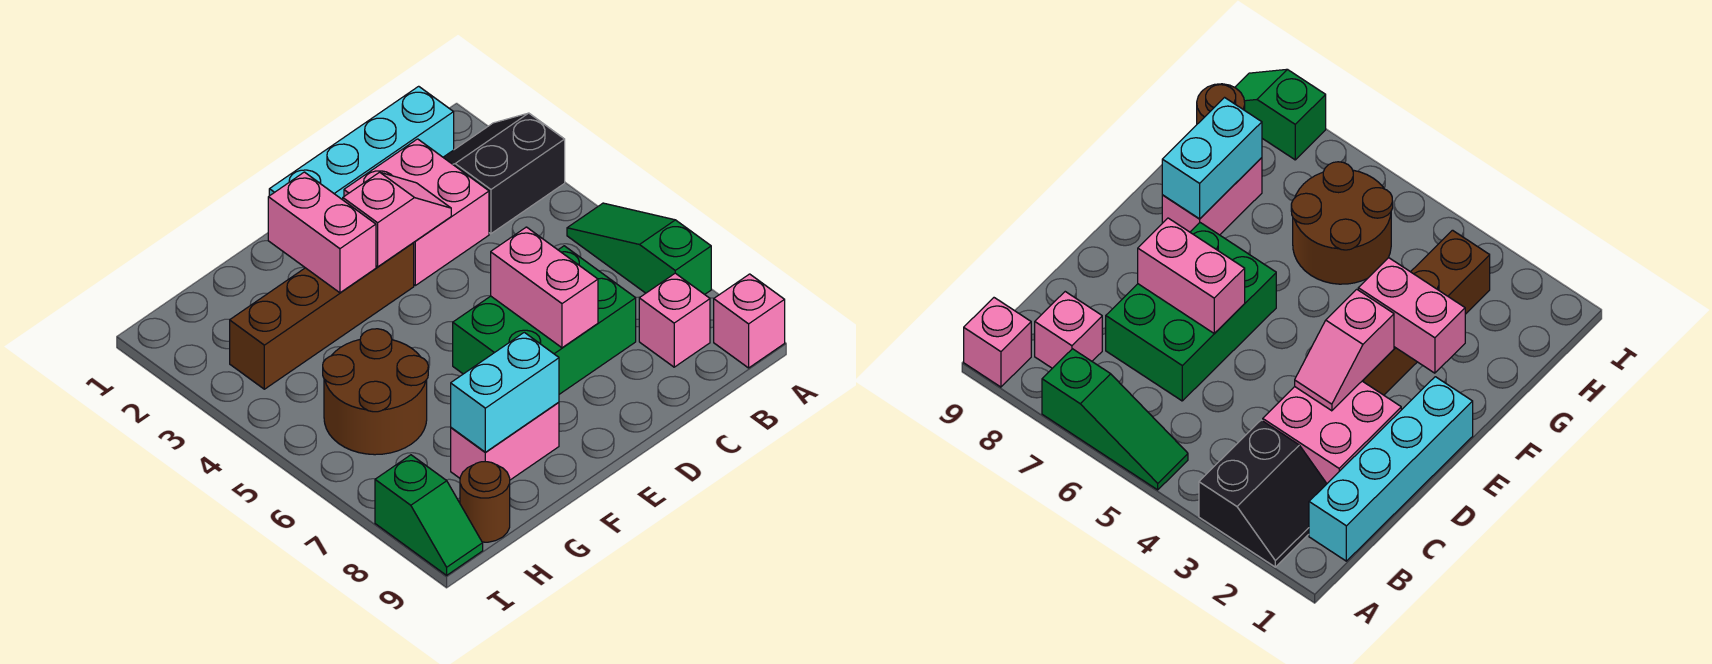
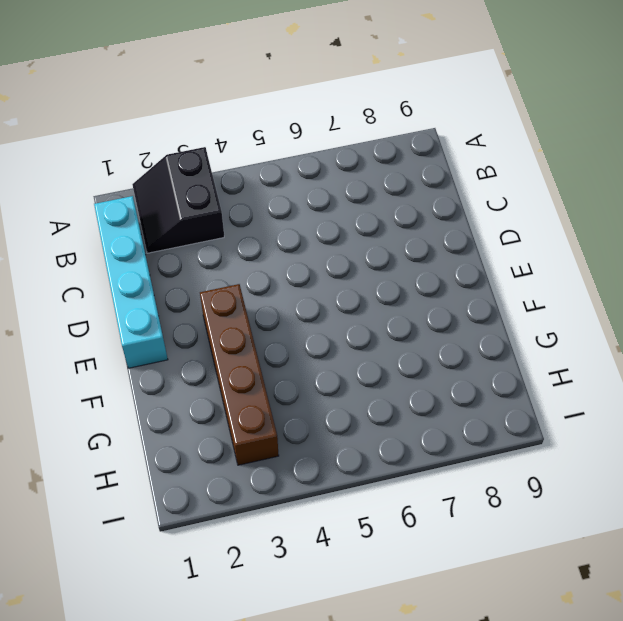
none -> green 1x3 slope [567,203,711,294]
none -> pink 1x1 brick [714,274,785,368]
none -> pink 1x1 brick [639,273,710,367]

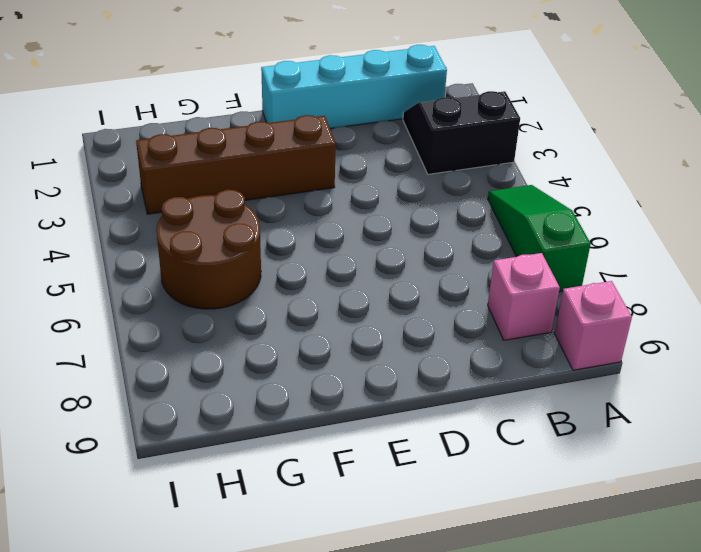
none -> pink 2x2 brick [344,139,489,285]
none -> green 2x3 brick [453,246,636,394]
none -> pink 1x2 brick [451,402,559,480]

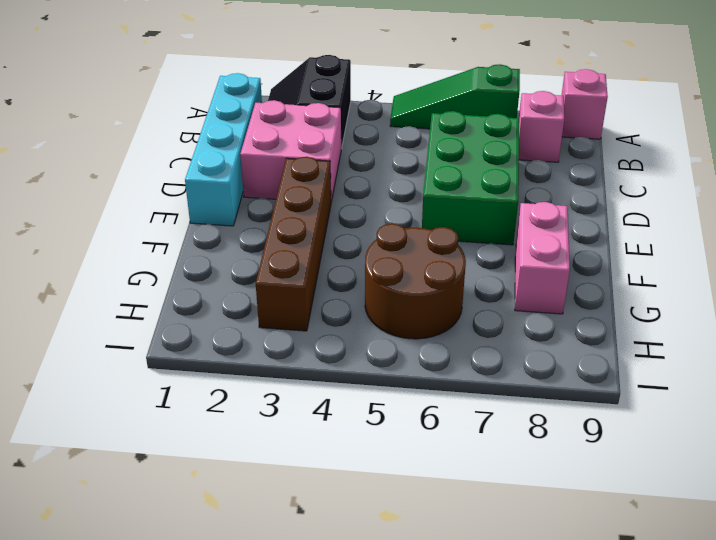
none -> brown 1x1 round brick [460,462,510,542]
none -> green 1x2 slope [375,455,483,575]
none -> pink 1x2 slope [343,172,451,267]

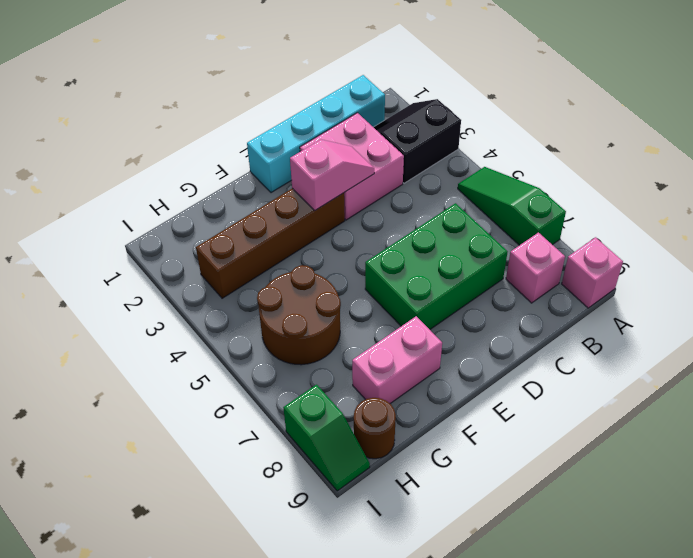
none -> pink 1x2 brick [491,227,598,348]
none -> pink 1x2 brick [268,172,376,293]
none -> cyan 1x2 brick [451,332,559,452]

